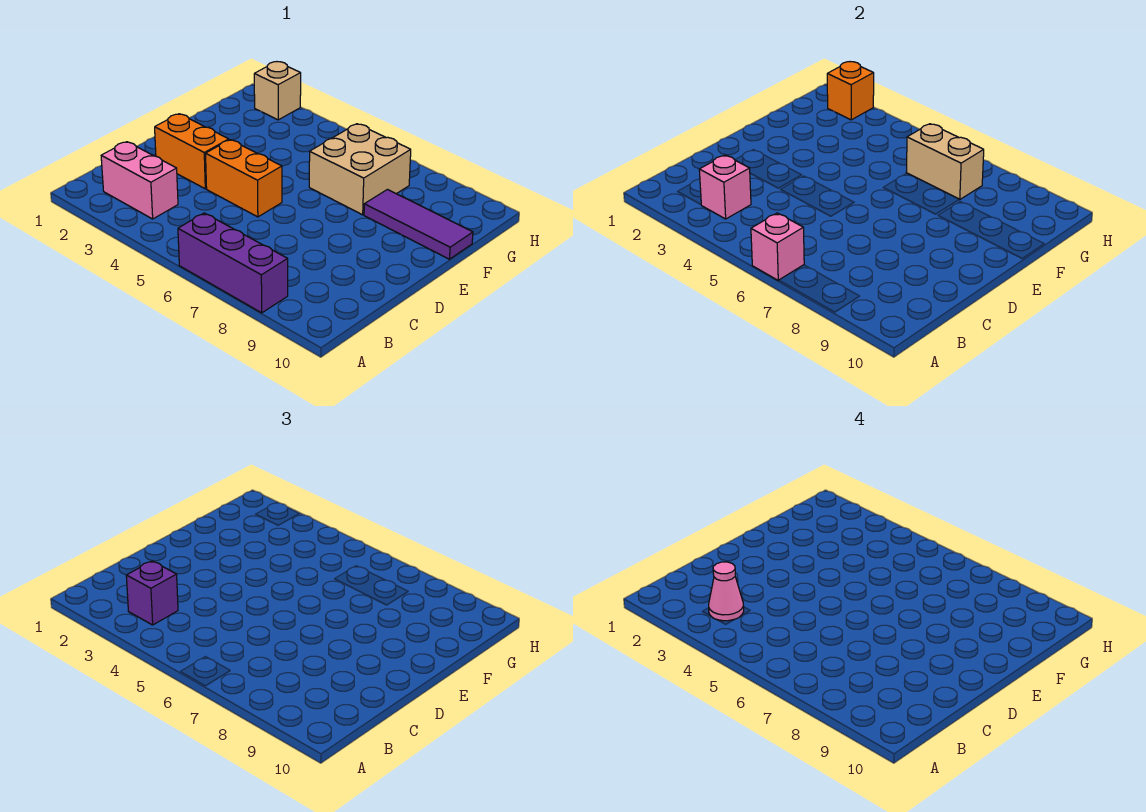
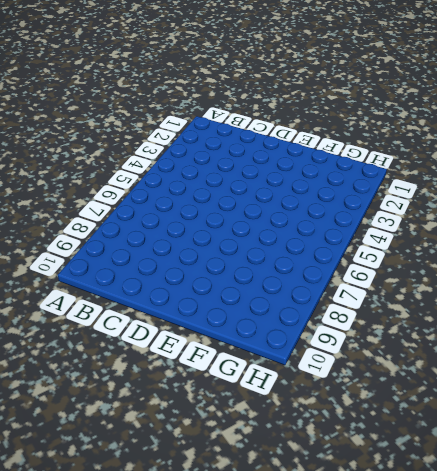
none -> purple 1x3 brick [178,213,288,313]
none -> pink 1x2 brick [101,142,178,219]
none -> orange 1x2 brick [155,114,229,189]

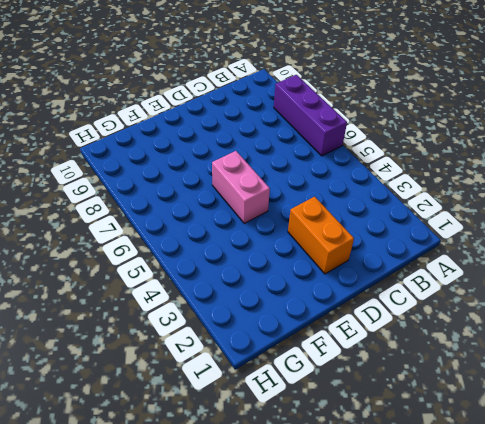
pink 1x2 brick [212,151,270,223] -> pink 1x2 brick moved to [101,142,178,219]
none -> orange 1x2 brick [206,140,282,217]
none -> tan 2x2 brick [309,124,411,215]
none -> purple 1x3 tile [364,190,473,259]

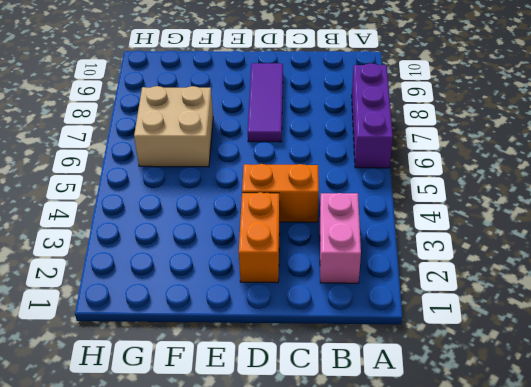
orange 1x2 brick [242,164,319,222] -> orange 1x2 brick turned to [206,140,282,217]
purple 1x3 tile [248,63,283,142] -> purple 1x3 tile moved to [364,190,473,259]
none -> tan 1x1 brick [254,62,301,120]
none -> pink 1x1 brick [751,213,804,280]
none -> pink 1x1 brick [699,155,751,219]

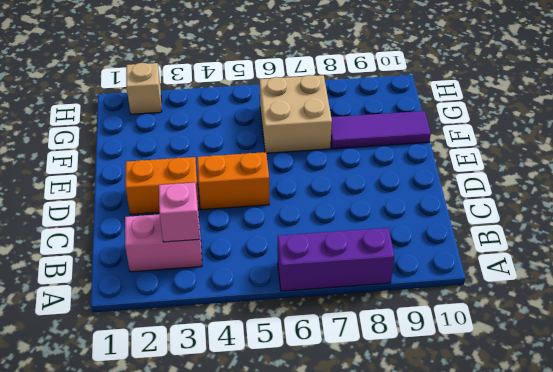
none -> pink 1x1 brick [751,213,804,280]
none -> tan 1x2 brick [906,124,984,199]
none -> orange 1x1 brick [827,62,874,120]

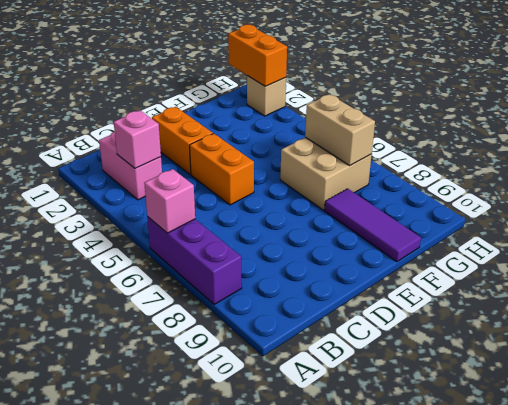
orange 1x2 brick [228,25,287,86] -> orange 1x1 brick [827,62,874,120]
none -> purple 1x1 brick [126,561,178,625]
none -> pink 1x1 cone [709,562,744,621]

